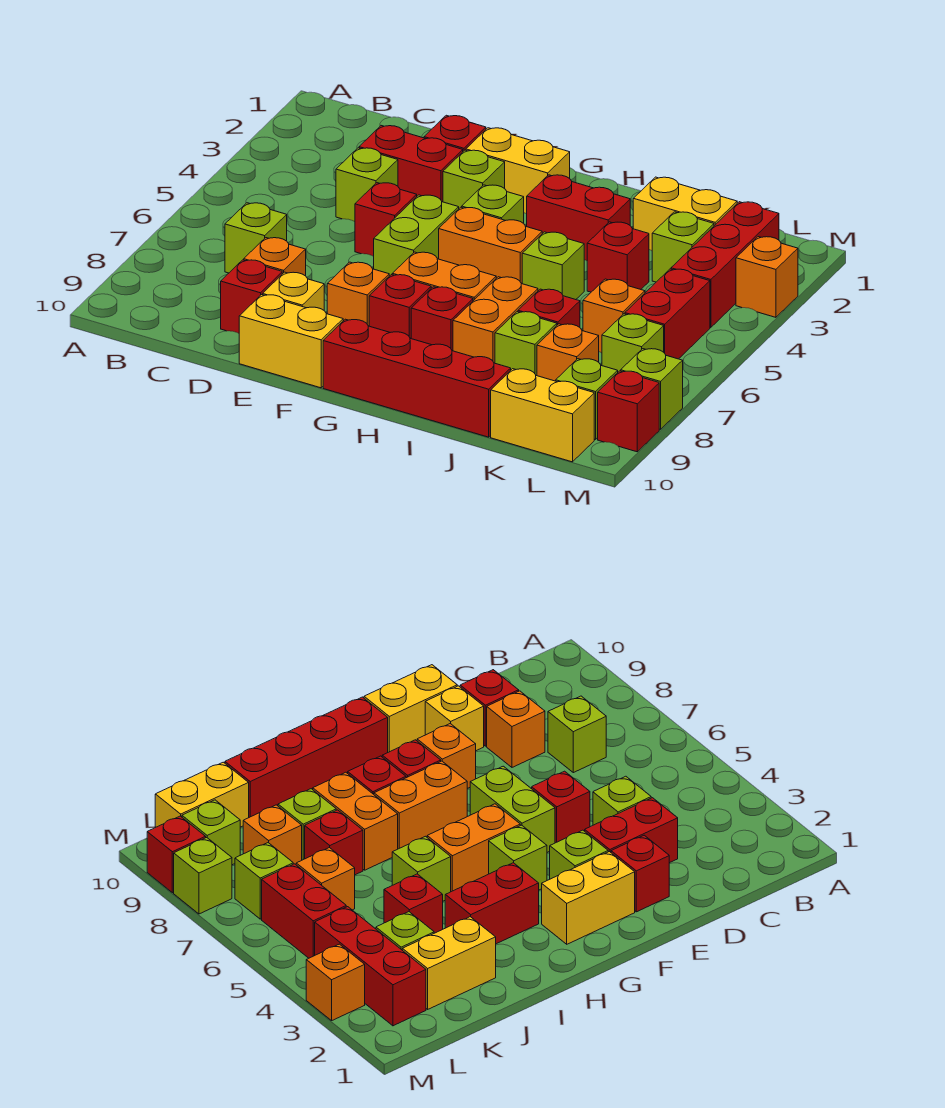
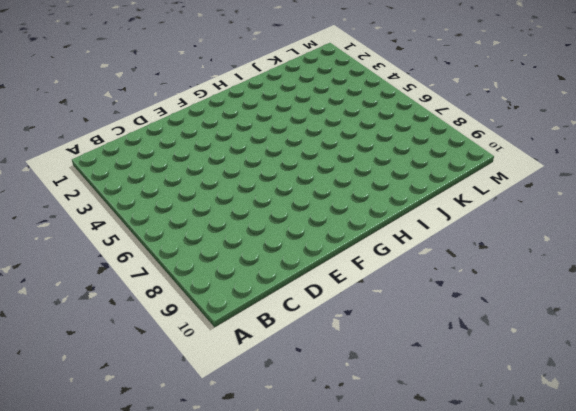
none -> lime 1x1 brick [225,203,287,273]
none -> red 1x2 brick [359,126,463,202]
none -> lime 1x1 brick [336,148,398,222]
none -> orange 1x1 brick [244,238,306,276]

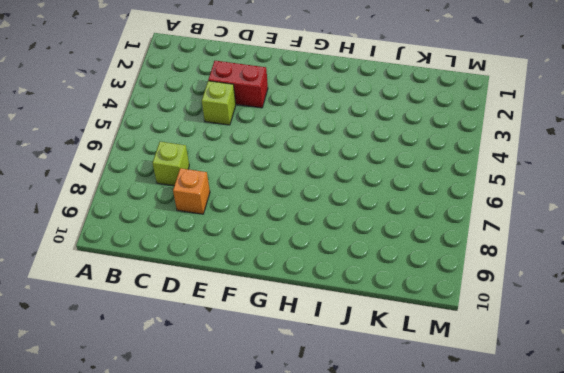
none -> red 1x1 brick [221,260,282,333]
none -> red 1x1 brick [424,115,486,151]
none -> red 1x1 brick [355,183,417,257]
none -> yellow 1x1 brick [263,272,324,310]

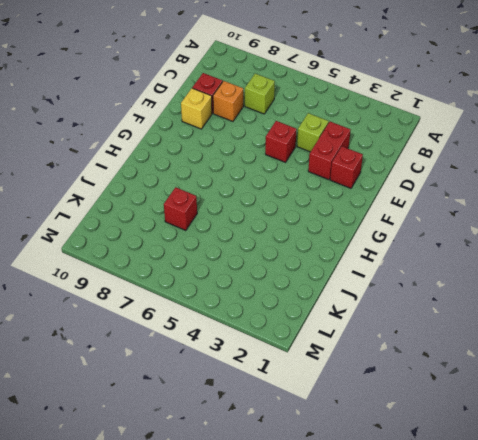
none -> yellow 1x2 brick [239,295,343,388]
none -> yellow 1x2 brick [466,128,570,214]
none -> lime 1x1 brick [443,150,505,208]
none -> lime 1x2 brick [374,195,459,276]

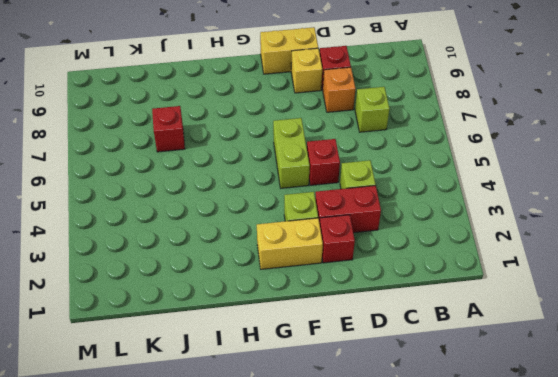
none -> orange 1x1 brick [327,262,389,326]
none -> lime 1x1 brick [462,185,524,223]
none -> orange 1x2 brick [439,207,542,284]
none -> orange 1x2 brick [392,252,496,301]

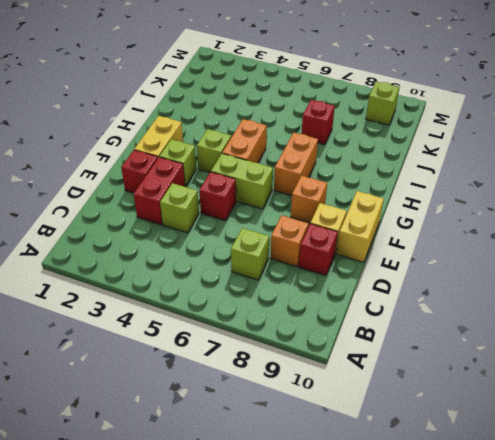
none -> red 1x1 brick [369,275,431,338]
none -> red 1x4 brick [323,319,511,437]
none -> red 1x2 brick [527,175,630,261]
none -> red 1x1 brick [411,287,473,351]

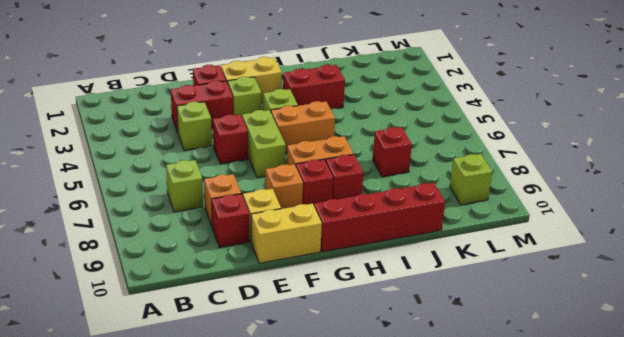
none -> lime 1x1 brick [522,232,584,300]
none -> orange 1x2 brick [453,277,538,363]
none -> yellow 1x2 brick [633,177,737,251]
none -> red 1x1 brick [587,222,649,292]

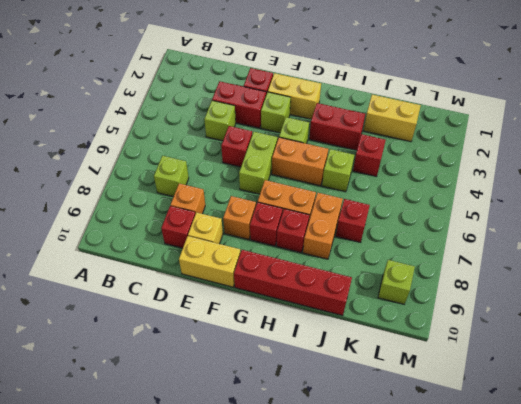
none -> lime 1x1 brick [495,312,557,376]
none -> lime 1x1 brick [652,212,714,282]
none -> orange 1x1 brick [583,279,645,353]
none -> orange 1x1 brick [537,324,599,381]

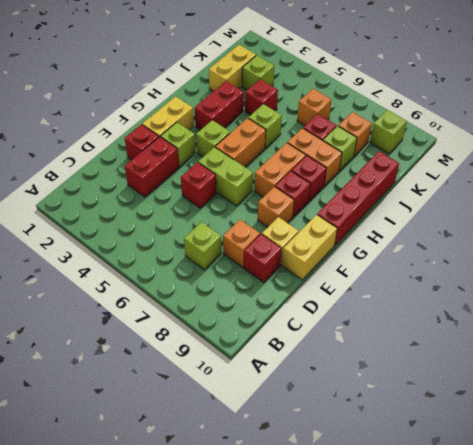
none -> lime 1x1 brick [336,148,398,222]
none -> yellow 1x2 brick [491,369,594,462]
none -> red 1x3 brick [671,202,779,327]
none -> red 1x2 brick [625,269,710,359]

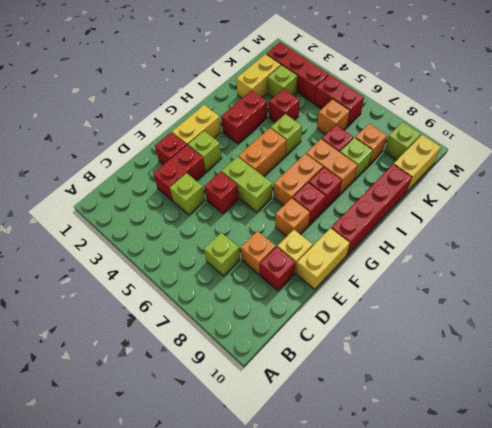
none -> lime 1x1 brick [462,185,524,223]
none -> lime 1x1 brick [602,314,664,372]
none -> orange 1x1 brick [736,237,798,317]
none -> lime 1x1 brick [621,349,683,429]

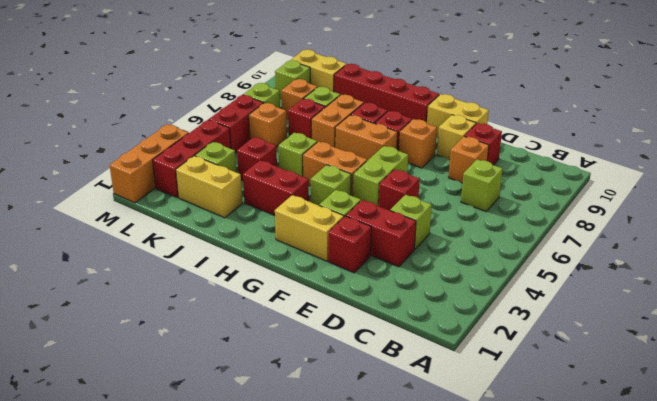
orange 1x3 brick [109,124,189,203] -> orange 1x1 brick [736,237,798,317]
none -> lime 1x1 brick [621,349,683,429]
none -> red 1x1 brick [598,371,659,452]

